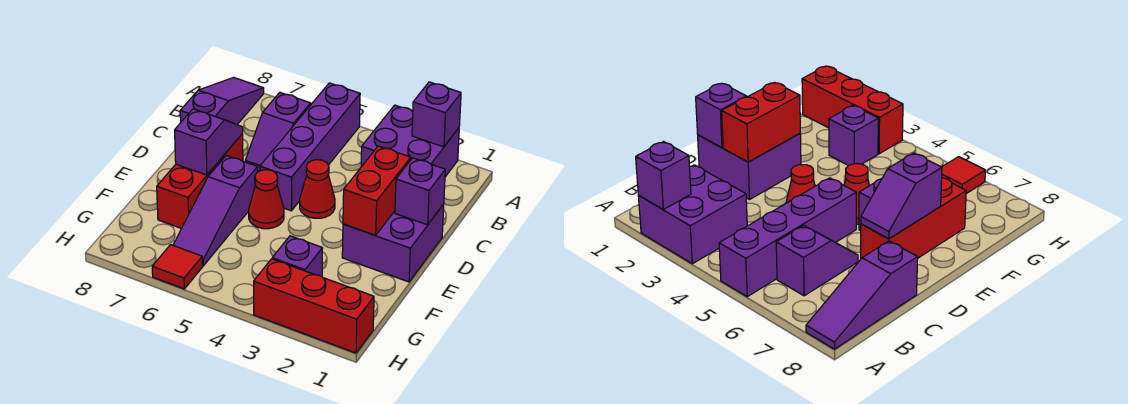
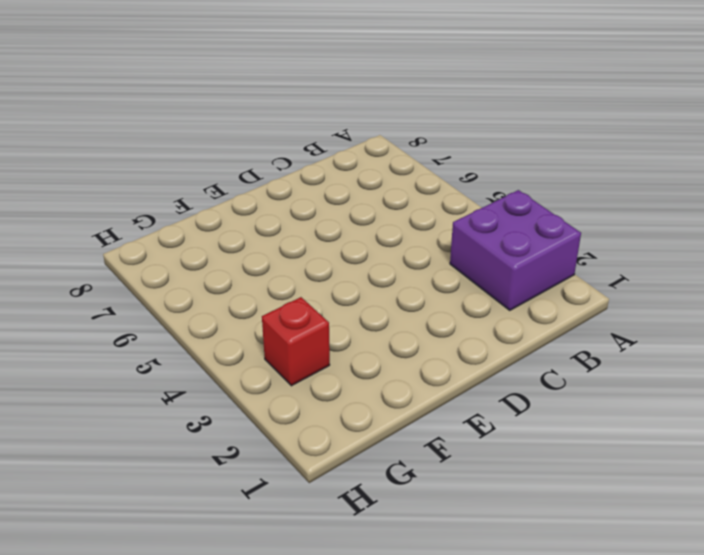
red 1x1 brick [262,297,330,386] -> purple 1x1 brick [272,236,323,277]
none -> purple 1x4 brick [260,83,360,211]
none -> purple 1x3 slope [180,78,264,125]
none -> purple 1x2 slope [245,93,311,171]

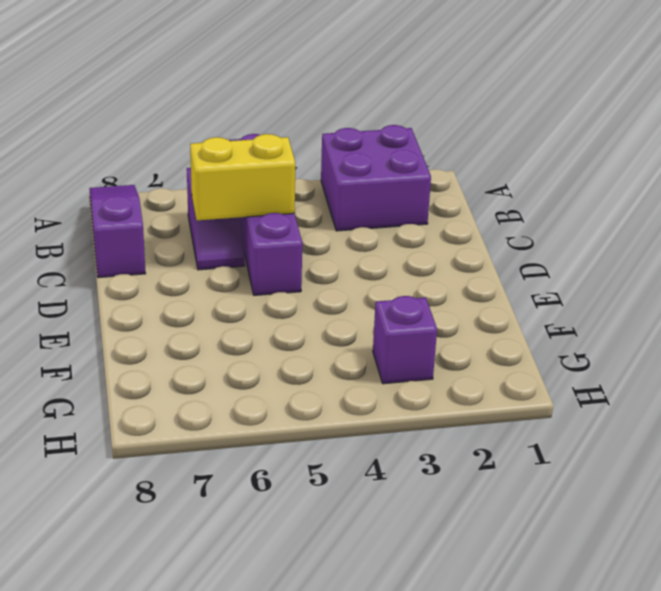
yellow 1x2 brick [190,134,295,220] -> none
none -> purple 2x2 brick [342,204,444,282]
none -> red 1x1 cone [300,160,335,218]
none -> red 1x3 brick [157,134,243,228]

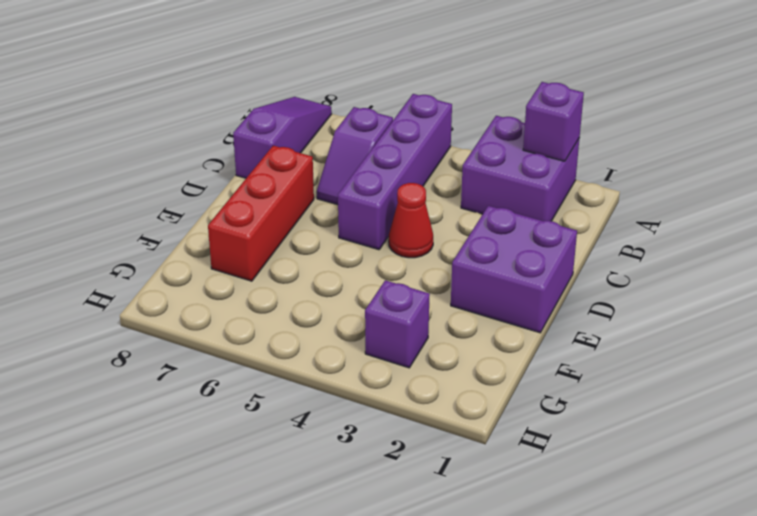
none -> red 1x1 cone [249,170,284,229]
none -> purple 1x3 slope [173,156,257,266]
none -> red 1x3 brick [254,259,374,353]

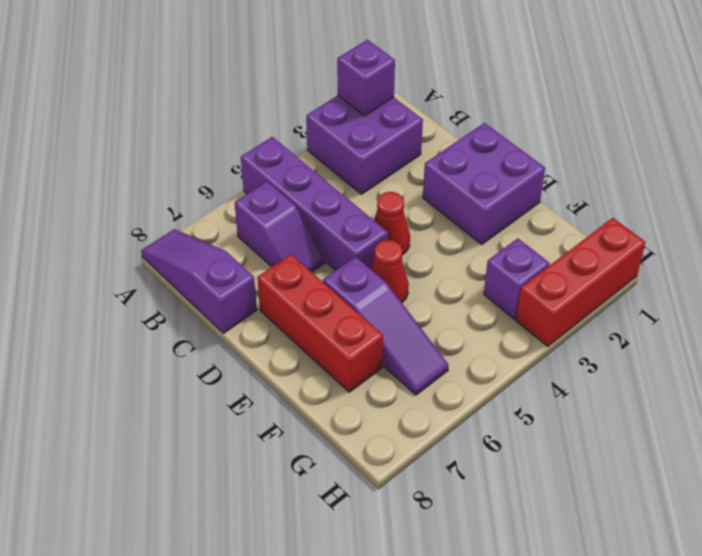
none -> red 1x1 tile [152,245,203,289]
none -> purple 1x1 brick [395,158,445,225]
none -> red 1x2 brick [343,146,411,235]

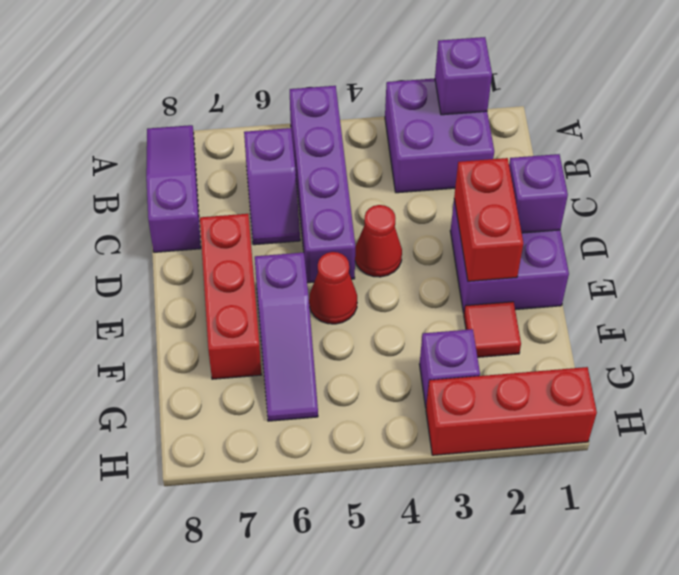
red 1x1 tile [464,302,521,357] -> red 1x1 tile moved to [152,245,203,289]
none -> purple 1x2 slope [175,109,243,175]

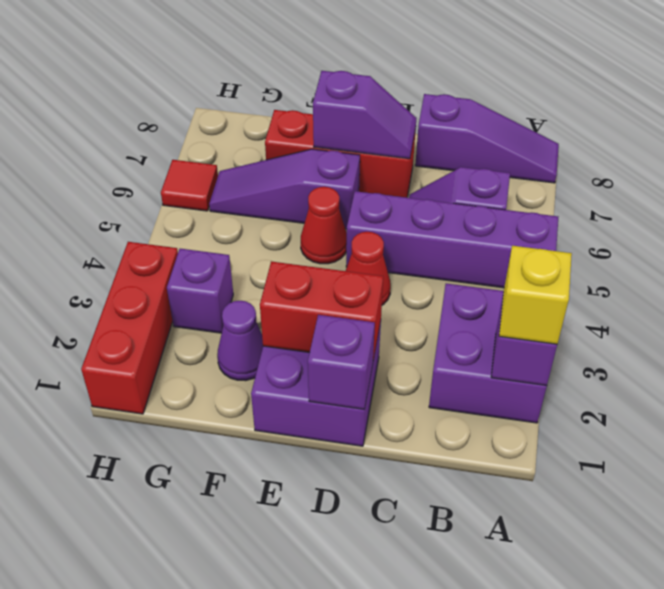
yellow 1x1 brick [499,246,572,344] -> none
purple 1x1 cone [217,301,263,381] -> none

